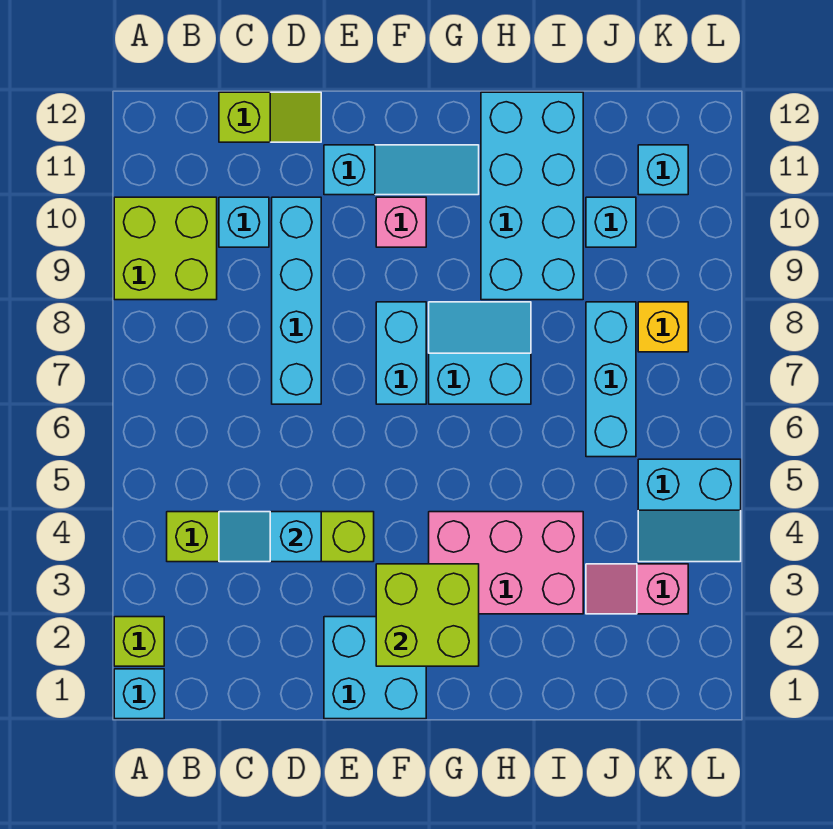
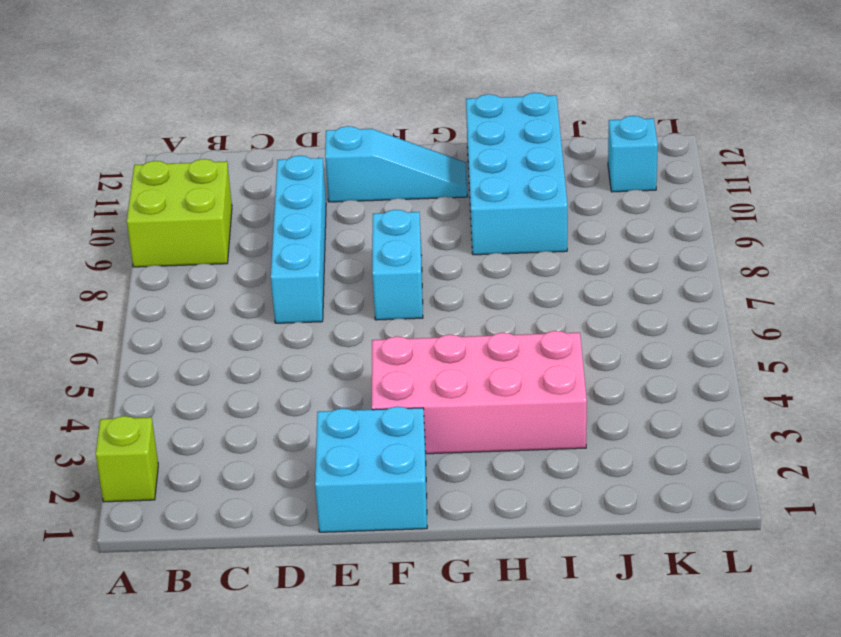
pink 2x4 brick [372,331,587,454] -> pink 2x3 brick [429,512,583,614]
none -> cyan 1x1 brick [114,669,164,719]
none -> lime 1x4 brick [167,512,374,562]
none -> cyan 1x1 brick [219,197,269,247]

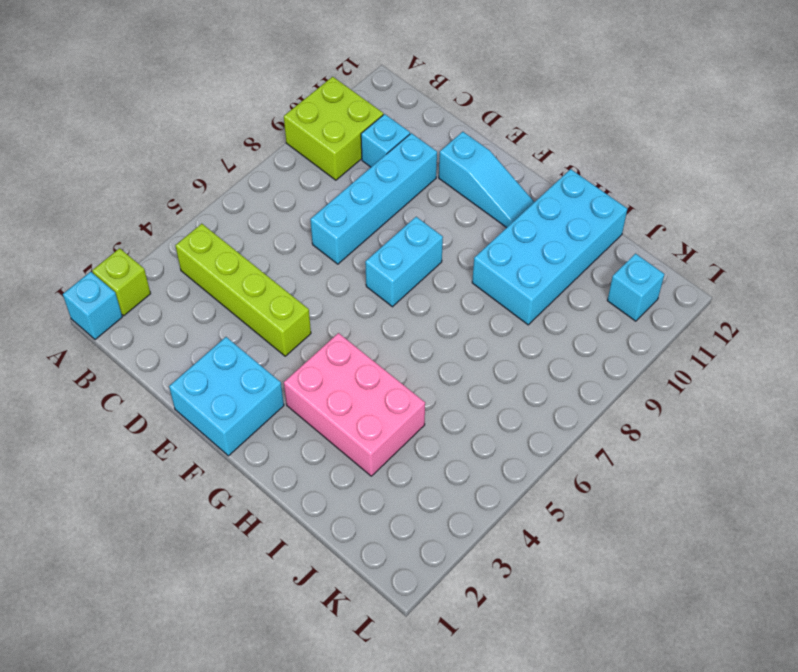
none -> lime 1x2 slope [219,92,321,142]
none -> pink 1x1 brick [376,197,426,247]
none -> cyan 2x2 slope [429,302,531,404]

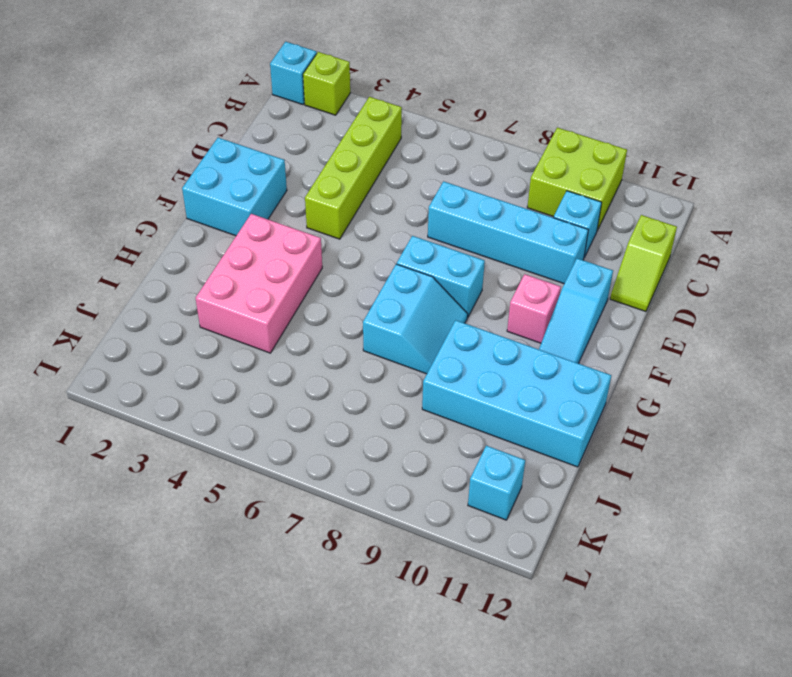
none -> pink 1x2 slope [586,564,688,614]
none -> cyan 1x3 brick [586,302,636,457]
none -> cyan 1x1 brick [586,197,636,247]

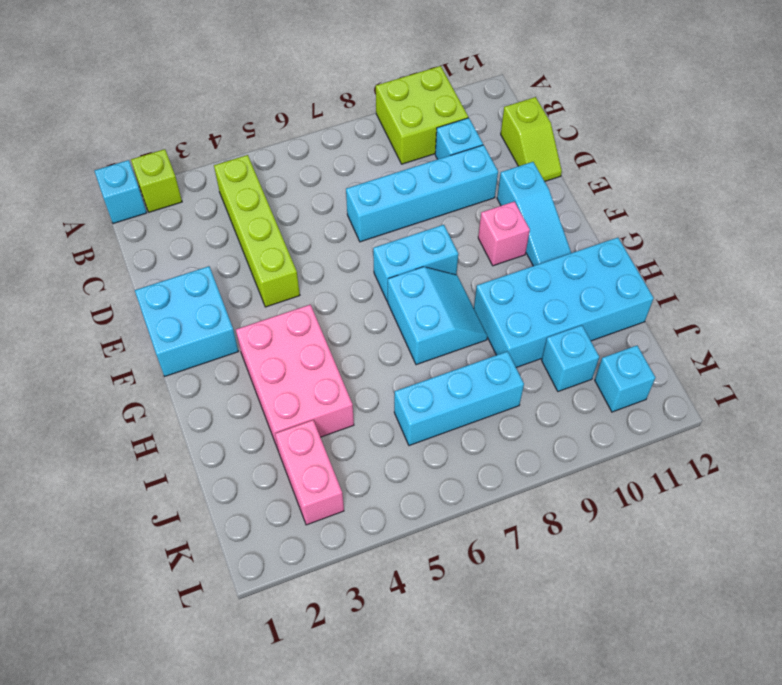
pink 1x2 brick [275,420,344,525] -> pink 1x2 slope [586,564,688,614]
none -> cyan 2x2 slope [638,459,741,562]
none -> yellow 1x1 brick [638,302,688,352]
none -> cyan 1x2 slope [219,512,321,562]

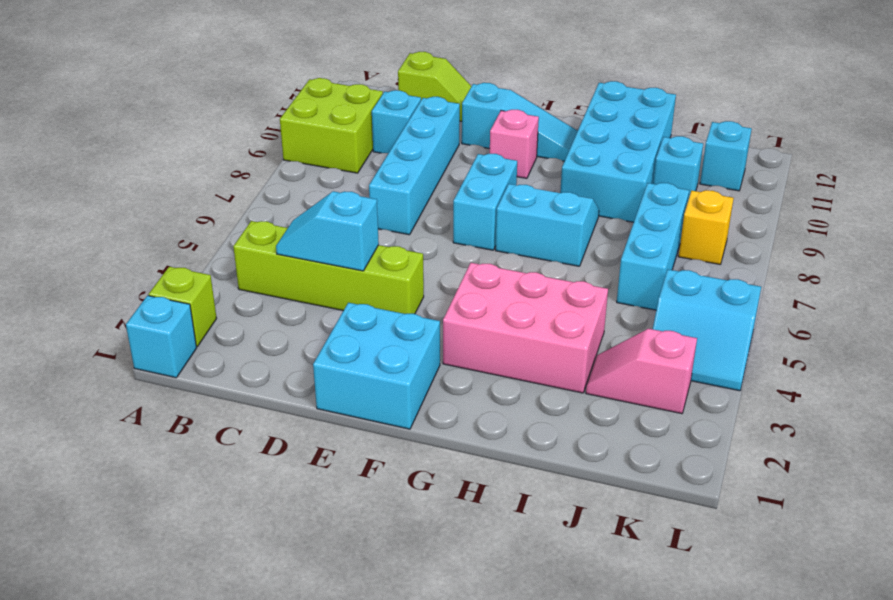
none -> lime 2x2 brick [376,564,479,666]

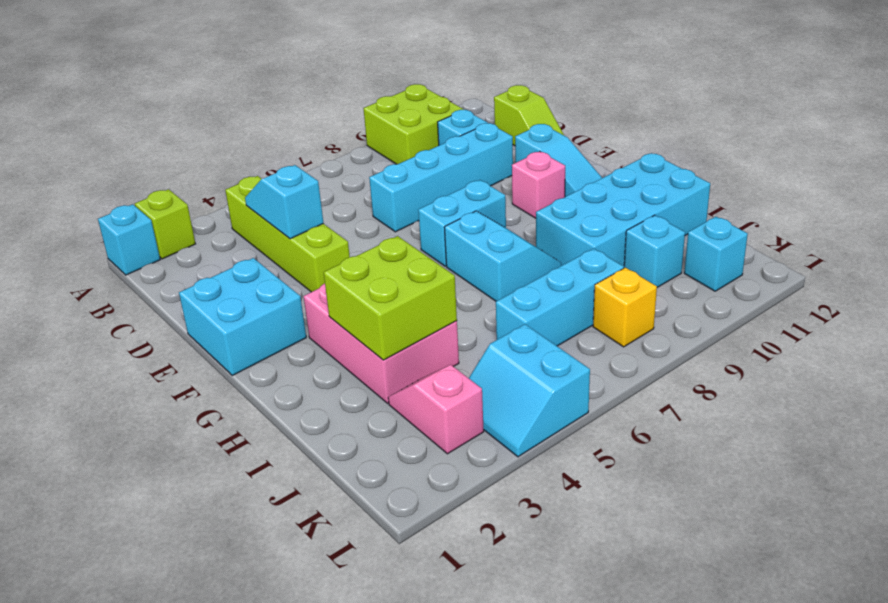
lime 2x2 brick [324,236,457,360] -> lime 2x2 brick moved to [376,564,479,666]

